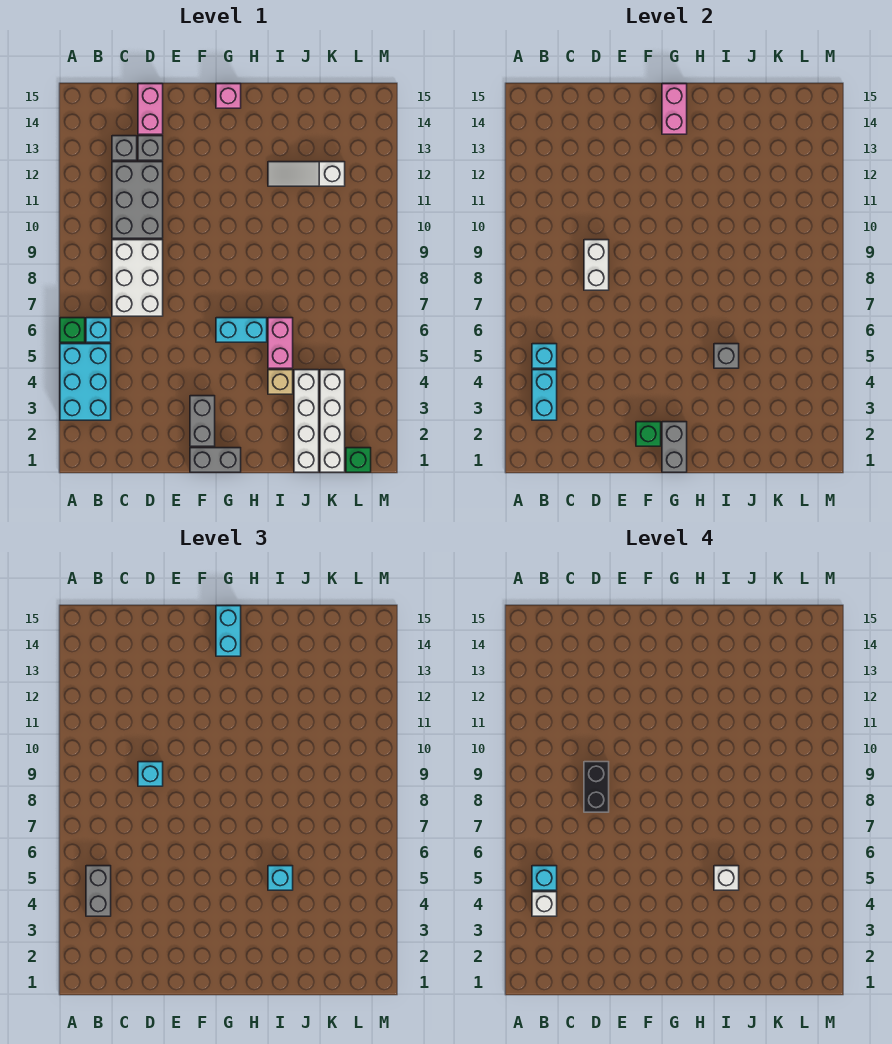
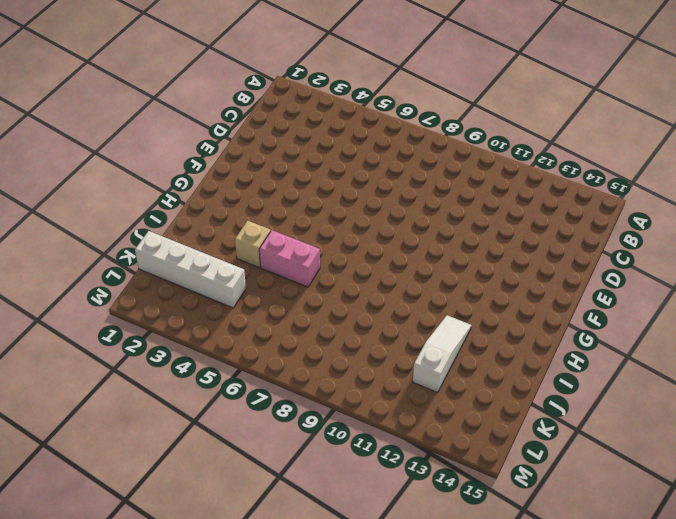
none -> cyan 2x3 brick [60,344,111,420]
none -> green 1x1 brick [60,318,85,342]
none -> cyan 1x1 brick [86,318,111,342]
none -> white 2x3 brick [112,240,163,316]

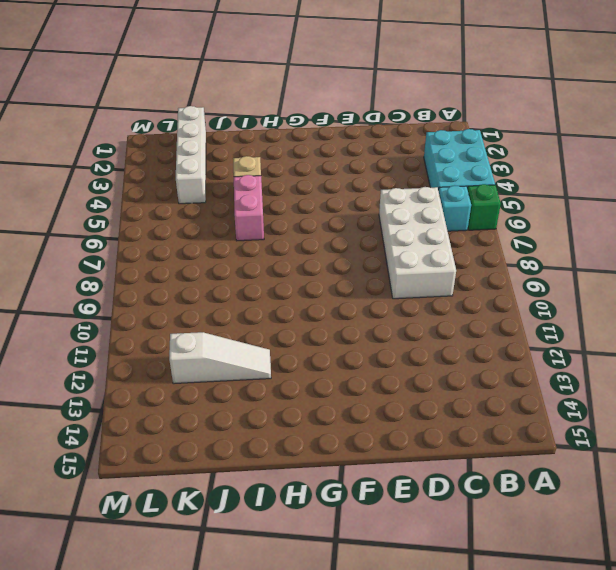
white 2x4 brick [379,187,456,299] -> white 2x3 brick [112,240,163,316]
none -> grey 2x3 brick [112,162,163,238]
none -> grey 1x1 brick [112,136,137,160]
none -> grey 1x1 brick [138,136,163,160]
none -> pink 1x2 brick [138,84,163,134]

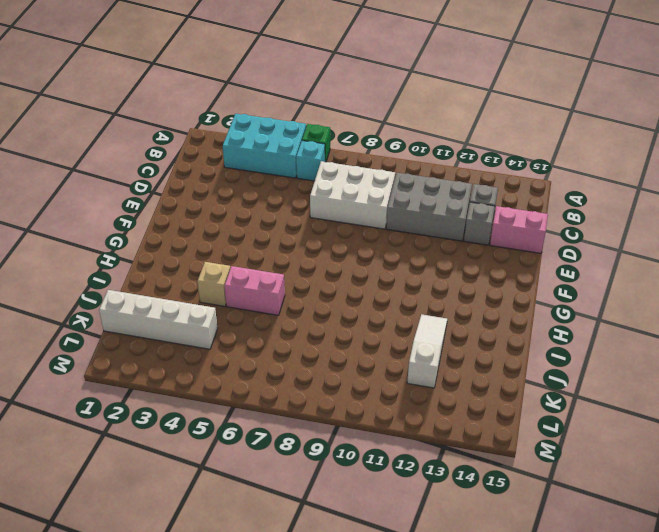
none -> grey 1x2 brick [190,448,241,472]
none -> grey 1x2 brick [190,396,215,446]
none -> cyan 1x2 brick [216,318,267,342]
none -> pink 1x1 brick [216,84,241,108]

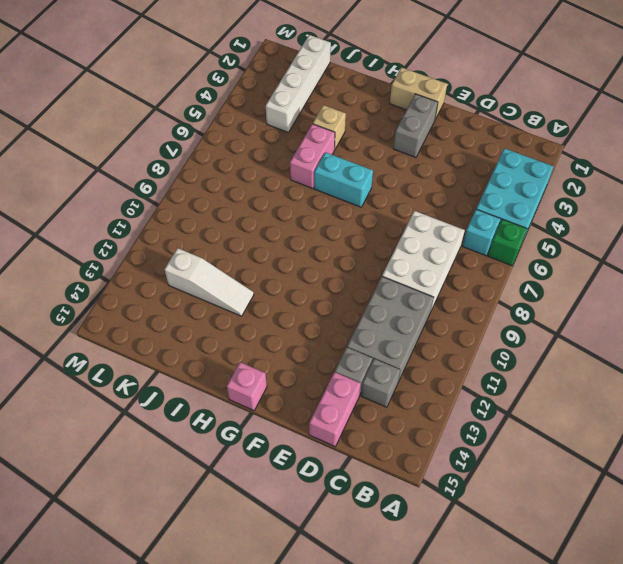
tan 1x2 brick [390,67,447,119] -> grey 1x2 brick [190,448,241,472]
none -> white 1x4 brick [294,370,319,472]
none -> green 1x1 brick [346,448,371,472]
none -> cyan 1x2 brick [532,370,557,420]
none -> cyan 1x1 brick [532,344,557,368]

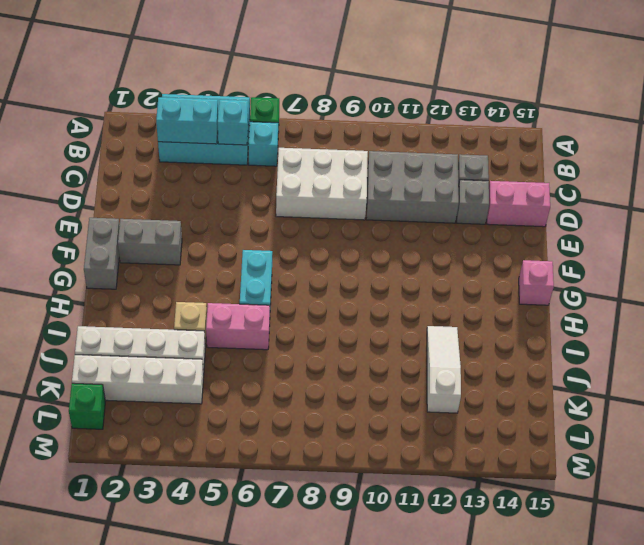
none -> white 1x2 brick [584,240,609,290]
none -> green 1x1 brick [636,422,661,446]
none -> grey 1x2 brick [662,422,687,472]
none -> pink 1x2 brick [662,84,687,134]

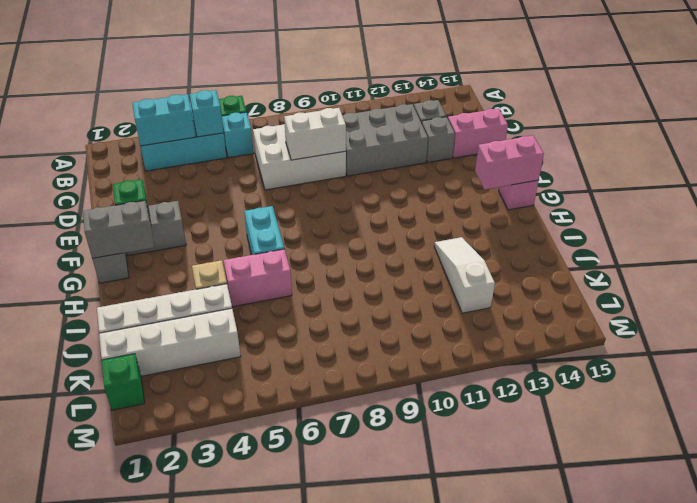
none -> grey 1x1 brick [714,344,739,368]
none -> grey 1x2 brick [86,866,111,916]
none -> cyan 1x1 brick [138,762,163,786]
none -> cyan 1x2 brick [216,606,241,656]

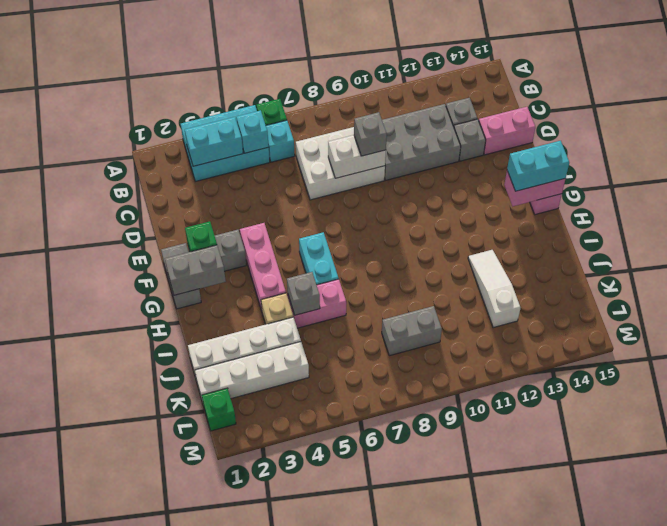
grey 1x1 brick [354,112,387,156] -> cyan 1x1 brick [138,762,163,786]
pink 1x3 brick [240,223,286,310] -> none
grey 1x2 brick [382,306,442,356] -> grey 1x2 brick moved to [86,866,111,916]
none -> cyan 1x1 brick [268,866,293,890]
none -> white 1x1 brick [532,892,557,916]
none -> cyan 1x1 brick [532,866,557,890]
none -> black 1x2 brick [584,762,609,812]

